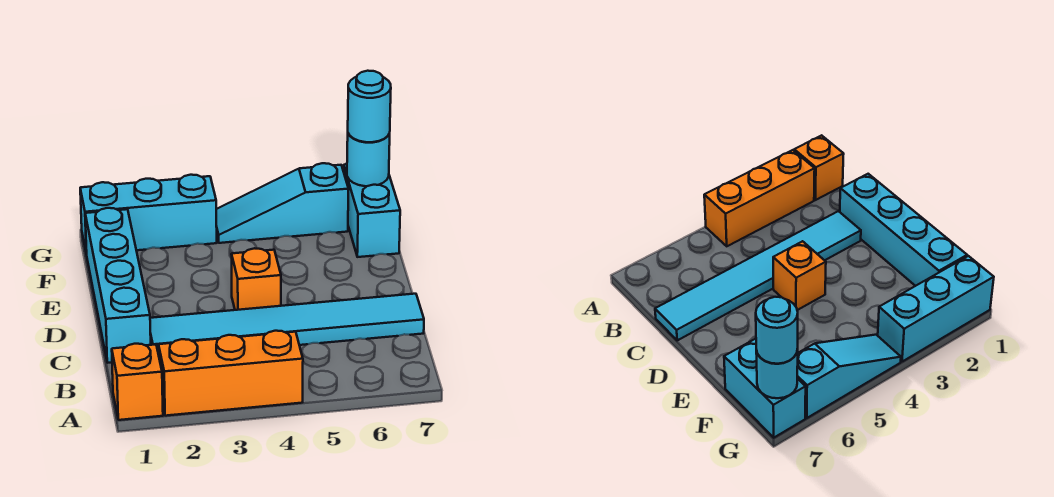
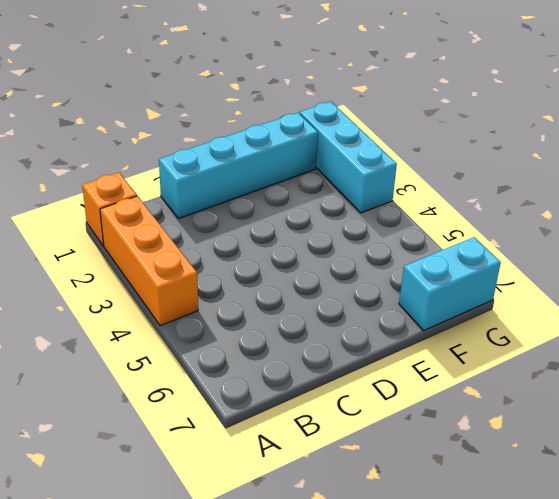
none -> cyan 1x6 tile [150,294,424,355]
none -> orange 1x1 brick [232,248,281,310]

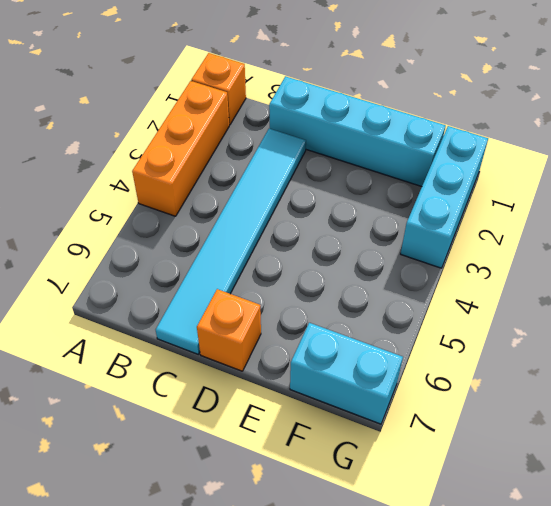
orange 1x1 brick [197,289,261,371] -> orange 1x1 brick moved to [232,248,281,310]
none -> cyan 1x3 slope [216,163,349,243]
none -> cyan 1x1 round brick [347,134,390,186]

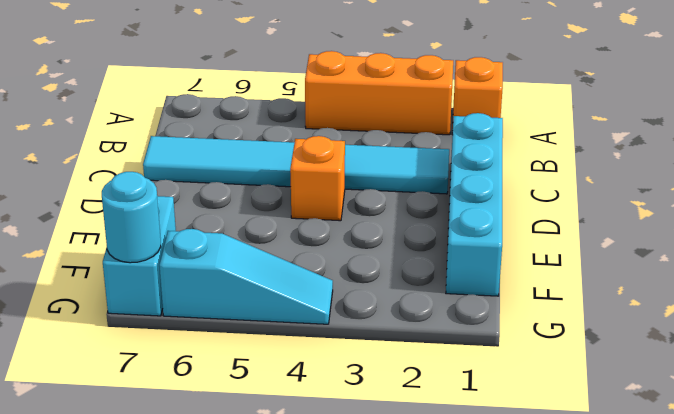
none -> cyan 1x3 brick [80,175,217,255]
none -> cyan 1x1 round brick [348,71,391,142]

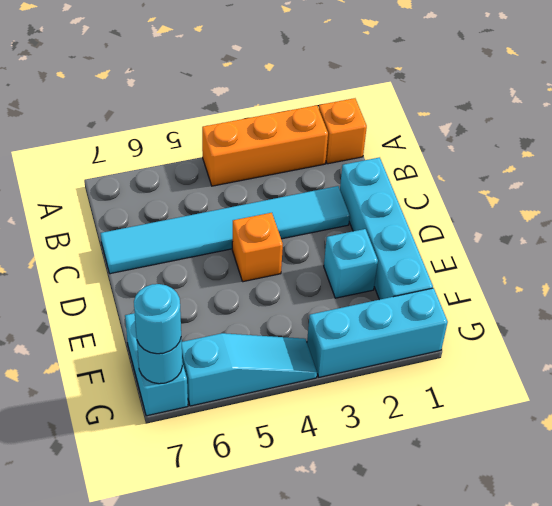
cyan 1x1 brick [324,229,378,298] -> none

